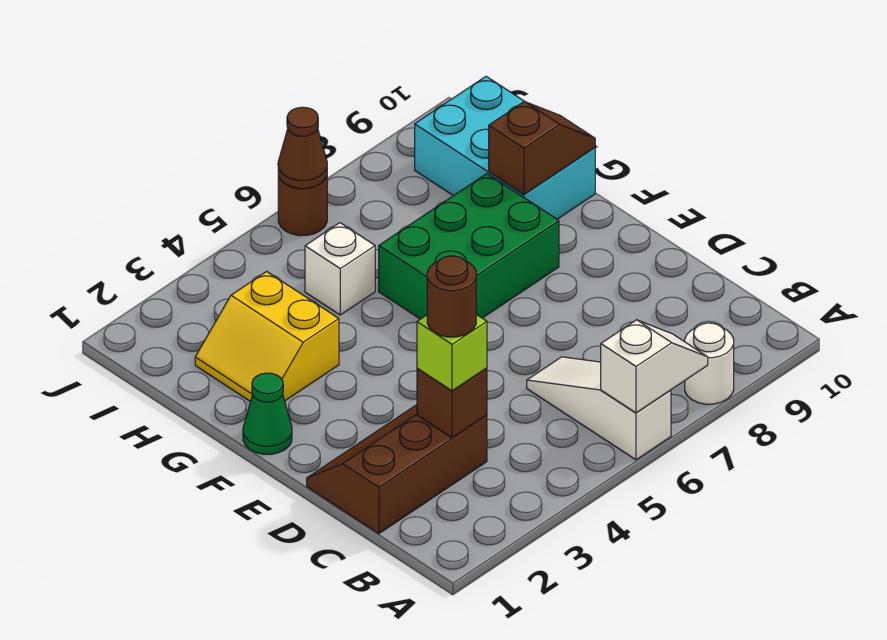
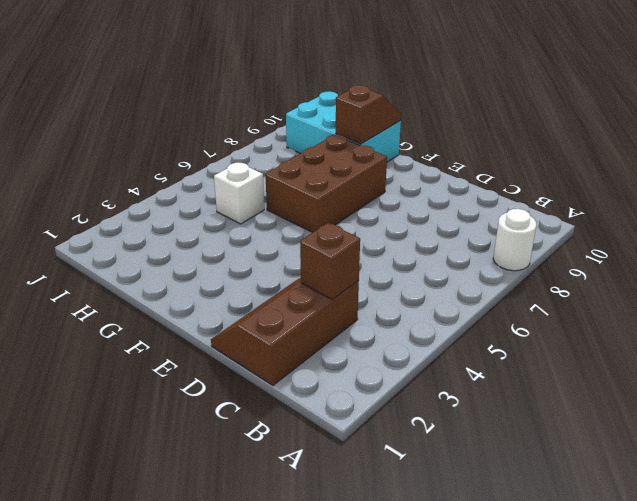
brown 2x3 brick [265,134,387,233] -> green 2x3 brick [379,174,559,319]
none -> white 1x3 slope [527,357,671,460]
none -> green 1x1 cone [243,373,292,454]
none -> yellow 2x2 slope [195,271,339,401]

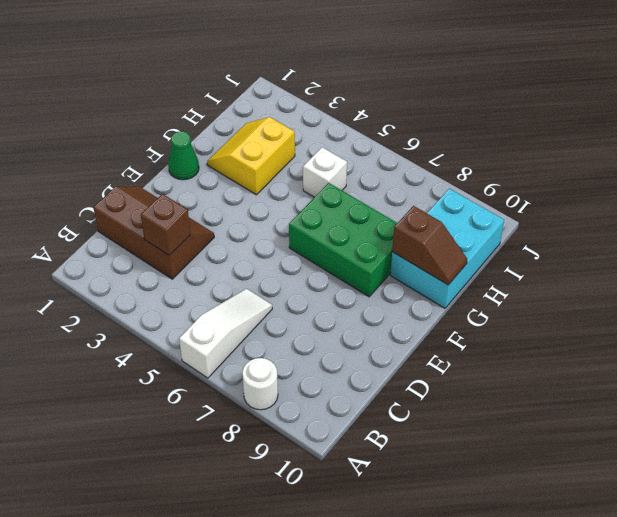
none -> brown 1x1 round brick [278,176,327,236]
none -> white 1x2 slope [601,320,708,413]
none -> brown 1x1 cone [278,107,327,189]

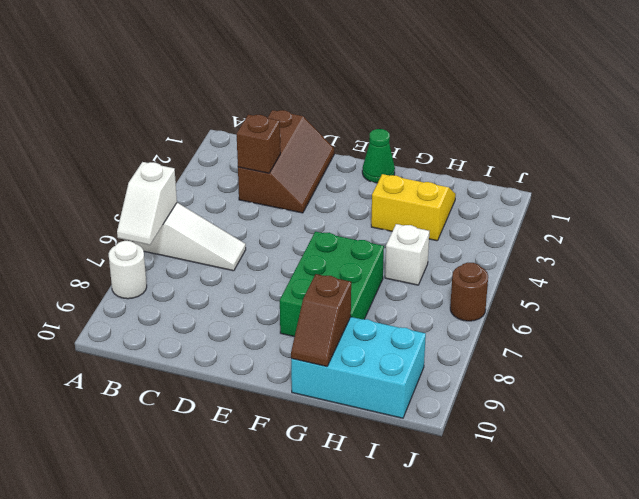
none -> brown 1x1 cone [278,107,327,189]
none -> lime 1x1 brick [417,314,487,391]
none -> brown 1x1 round brick [427,256,476,337]

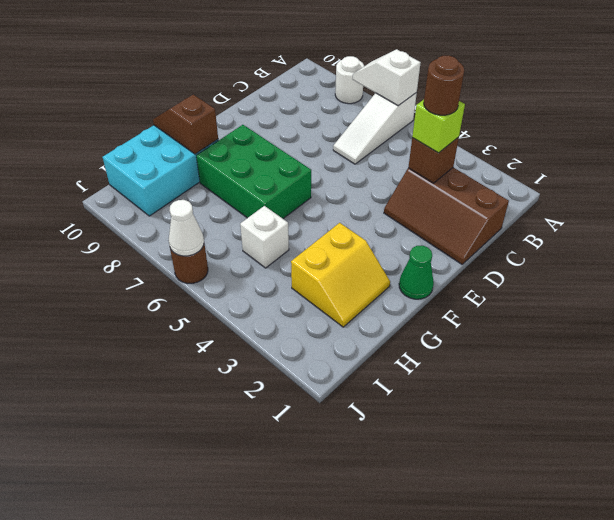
white 1x1 cone [168,200,204,256] -> brown 1x1 cone [278,107,327,189]

